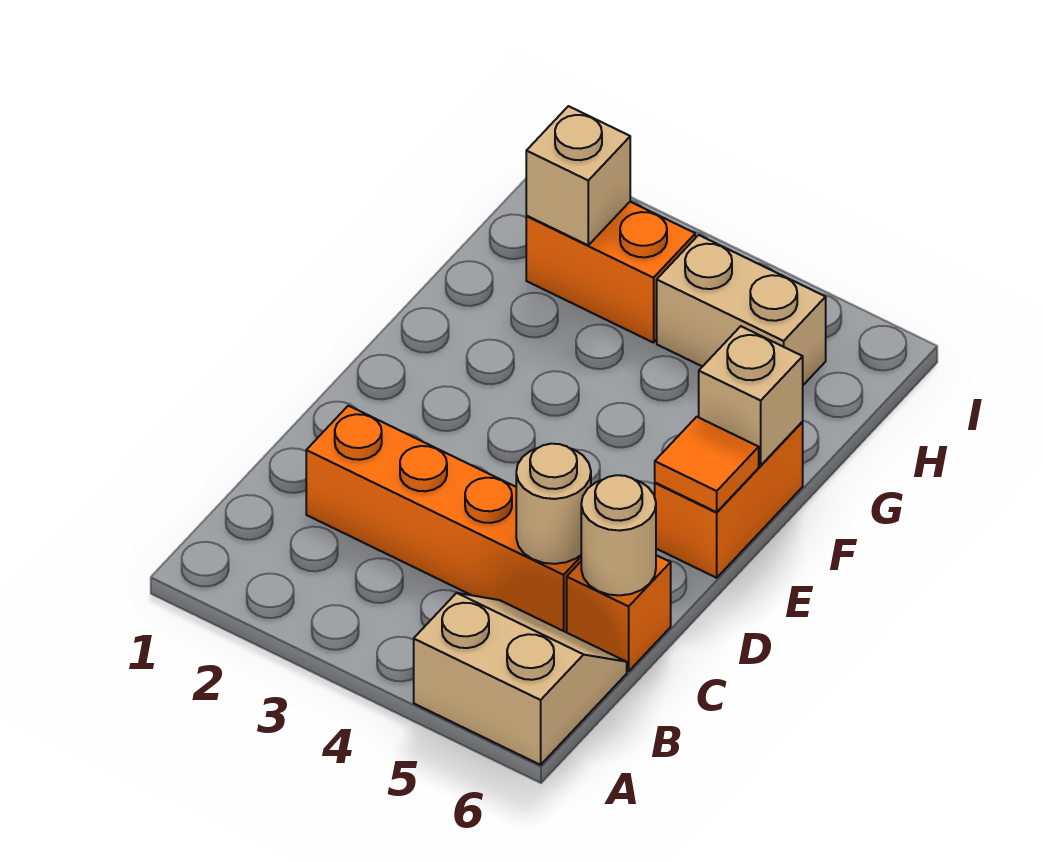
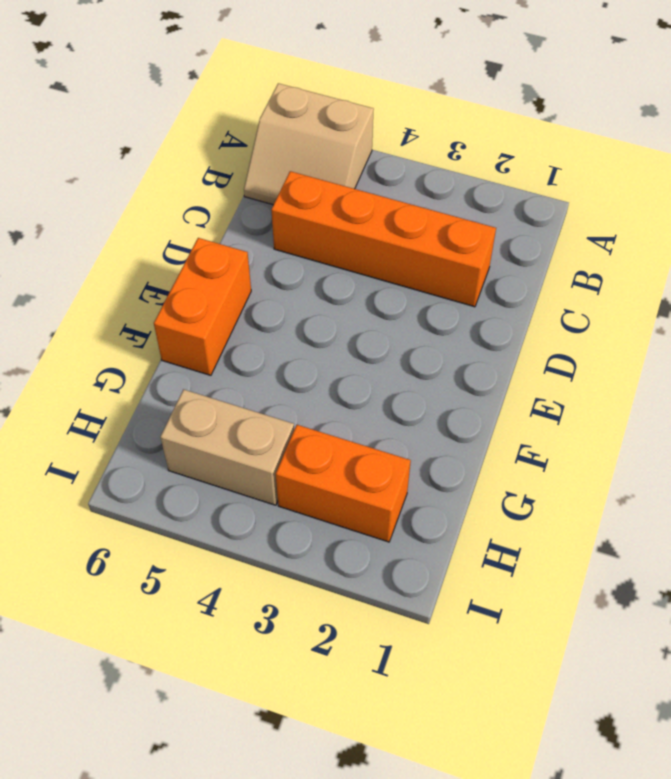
none -> orange 1x1 brick [567,555,671,671]
none -> tan 1x1 round brick [516,444,591,564]

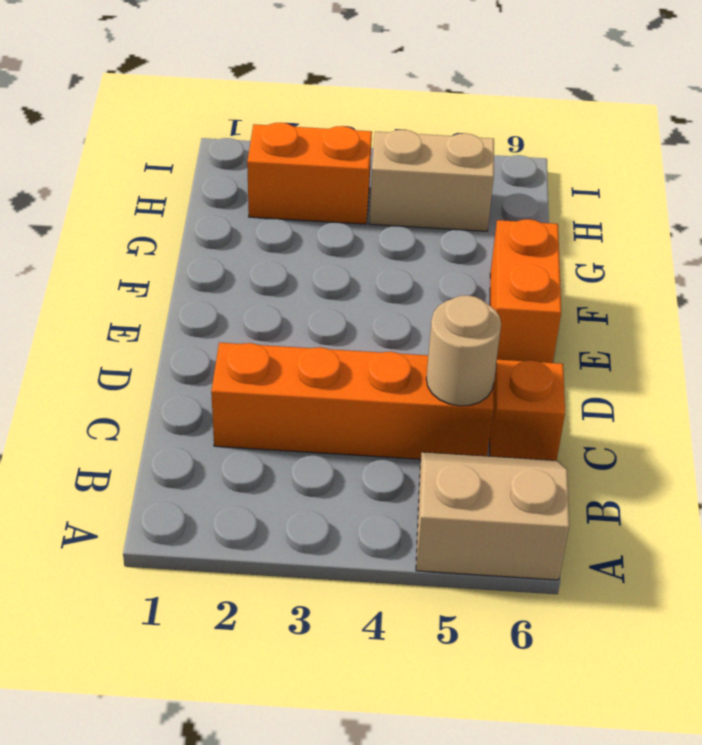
none -> tan 1x1 round brick [581,475,656,595]
none -> orange 1x1 tile [655,417,759,512]

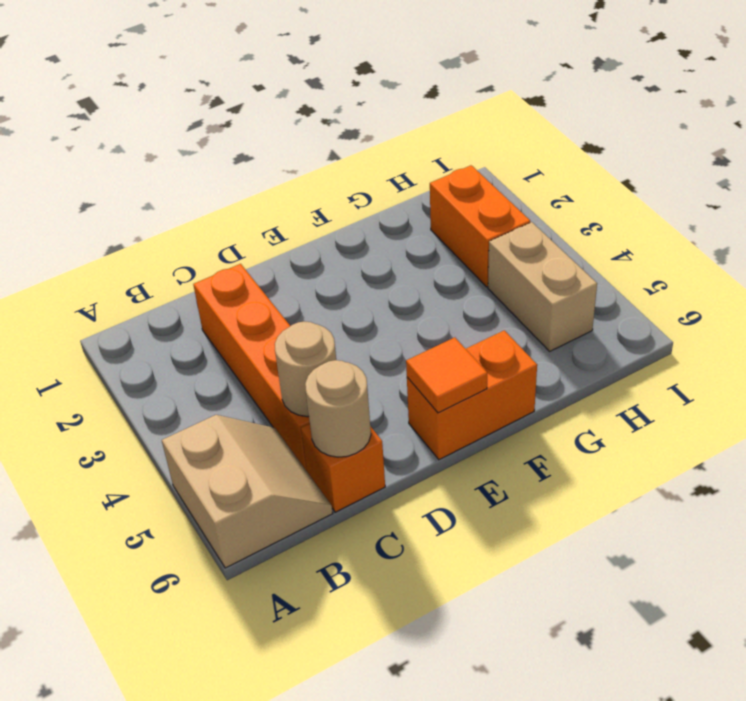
none -> tan 1x1 brick [699,326,803,465]
none -> tan 1x1 brick [526,106,630,245]

